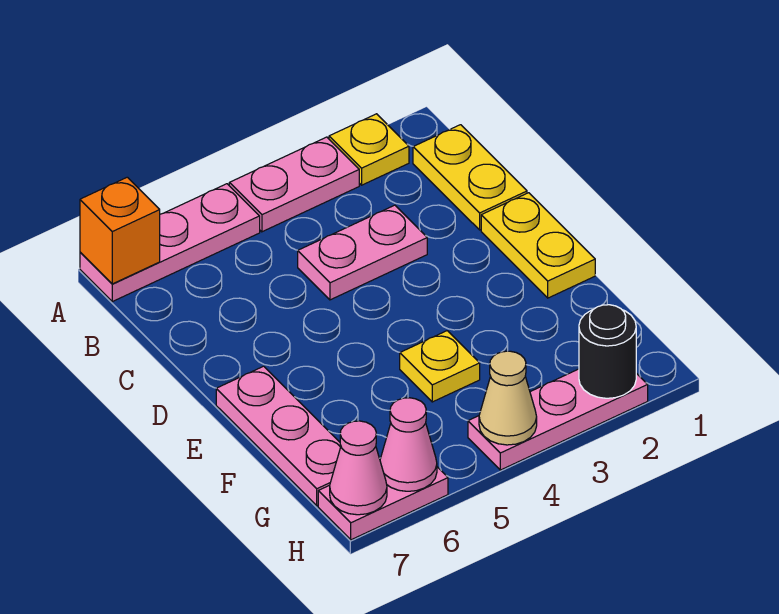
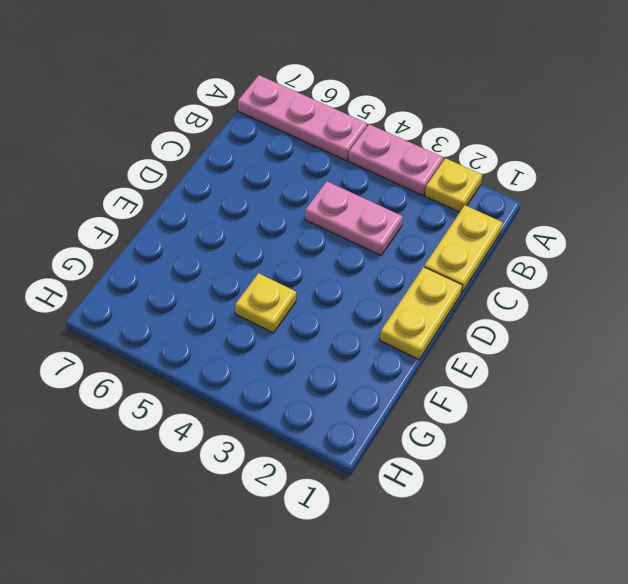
none -> pink 1x3 plate [216,366,341,506]
none -> pink 1x3 plate [468,369,648,470]
none -> pink 1x2 plate [318,467,448,540]

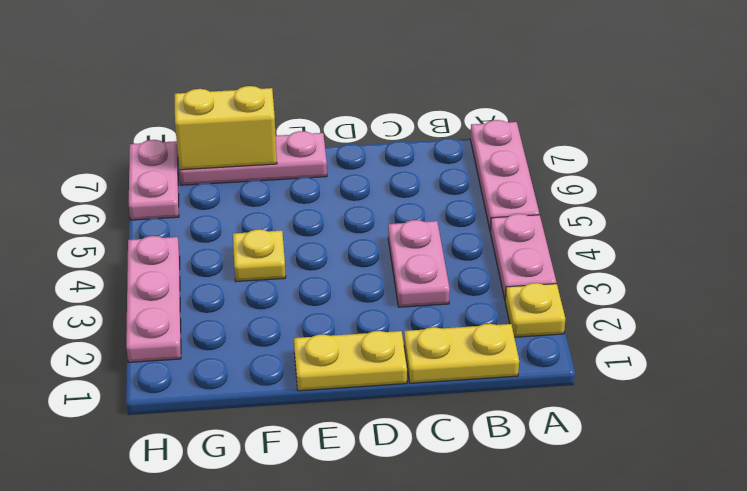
yellow 1x2 brick [175,86,277,170] -> none
none -> orange 1x1 brick [80,177,160,284]
none -> black 1x1 round brick [579,305,636,398]
none -> tan 1x1 cone [479,351,537,445]

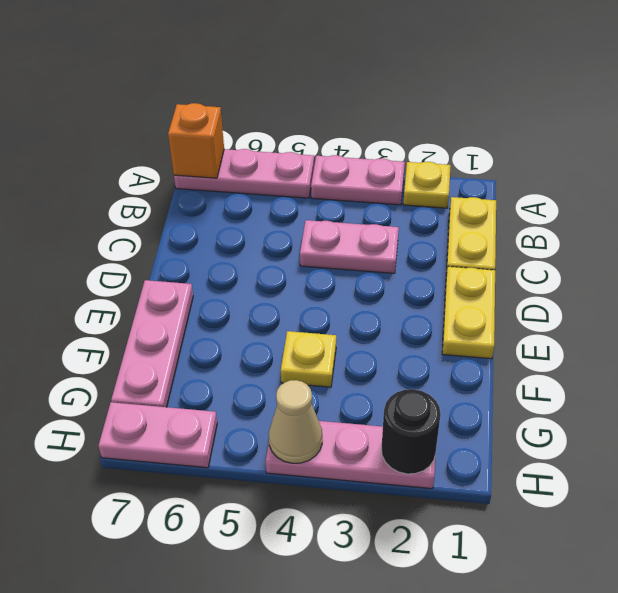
none -> pink 1x1 cone [380,398,437,491]
none -> pink 1x1 cone [330,421,387,515]

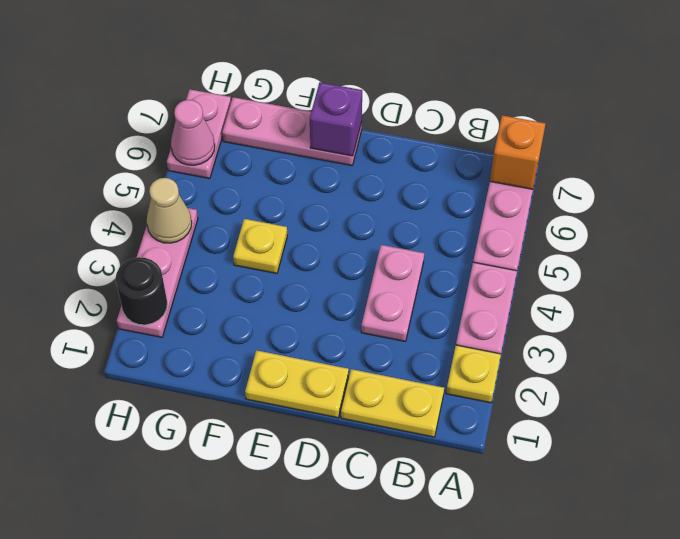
purple 1x1 brick [310,82,362,156] -> none
none -> pink 1x1 cone [330,421,387,515]

